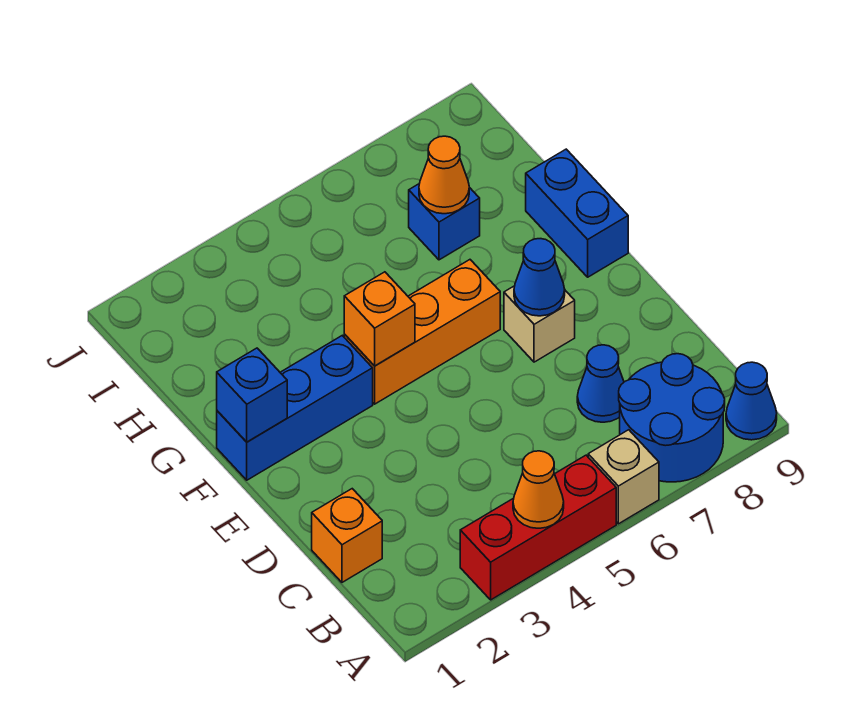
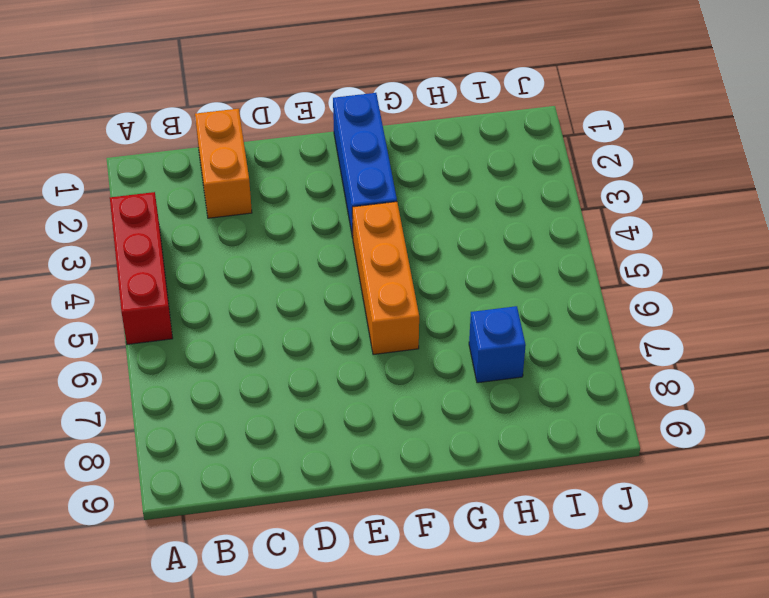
orange 1x2 brick [195,109,252,218] -> orange 1x1 brick [312,489,382,582]
none -> tan 1x1 brick [588,430,659,524]
none -> blue 2x2 round brick [619,354,725,482]
none -> blue 1x1 cone [726,362,777,440]

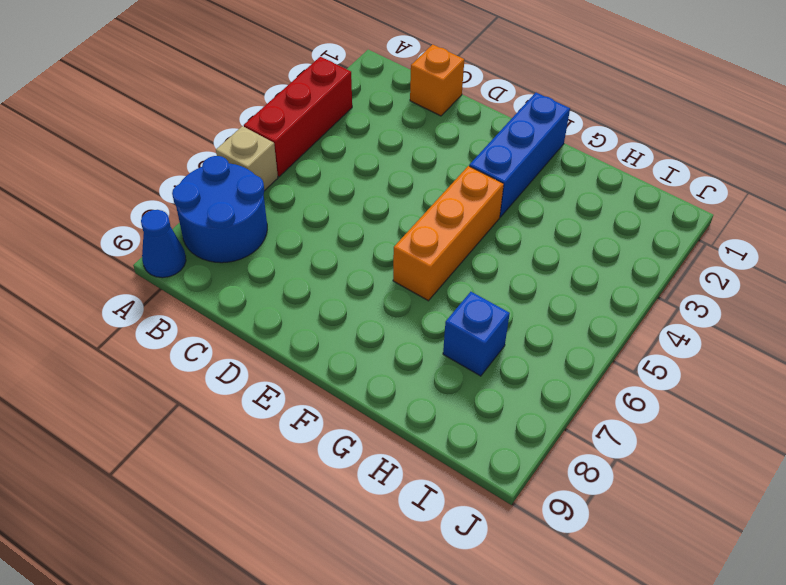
none -> blue 1x1 cone [577,345,624,422]
none -> tan 1x1 brick [504,286,575,362]
none -> blue 1x2 brick [526,149,628,277]

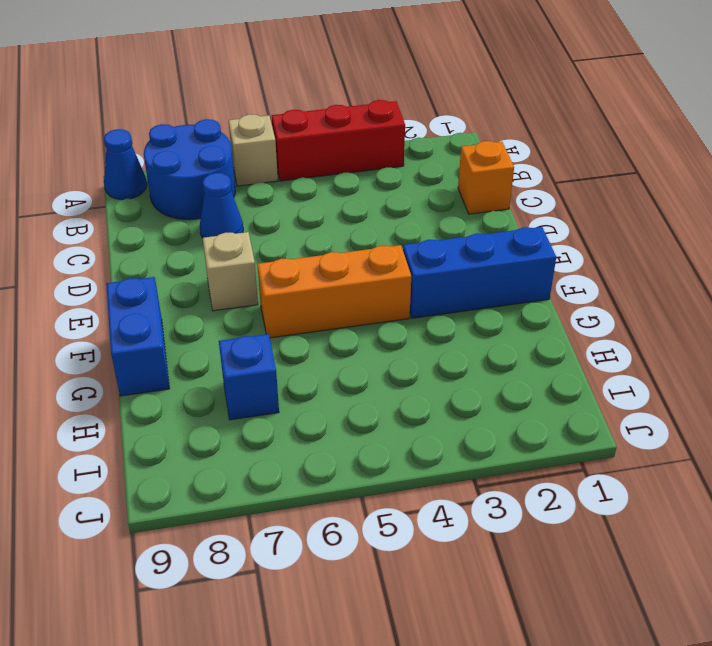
none -> orange 1x1 cone [513,451,564,528]
none -> blue 1x1 cone [514,239,565,316]
none -> blue 1x1 brick [217,348,287,442]

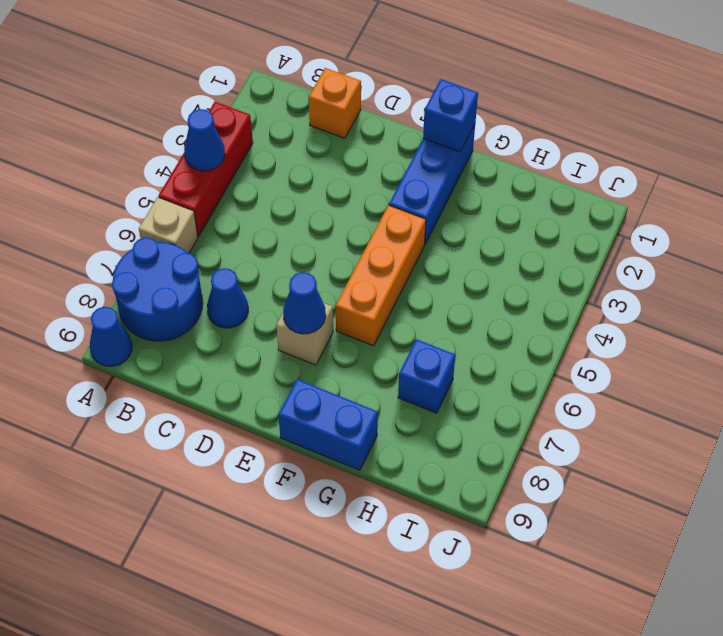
blue 1x1 cone [184,109,225,171] -> orange 1x1 cone [513,451,564,528]
none -> orange 1x1 brick [344,272,415,366]
none -> orange 1x1 cone [419,136,469,214]

